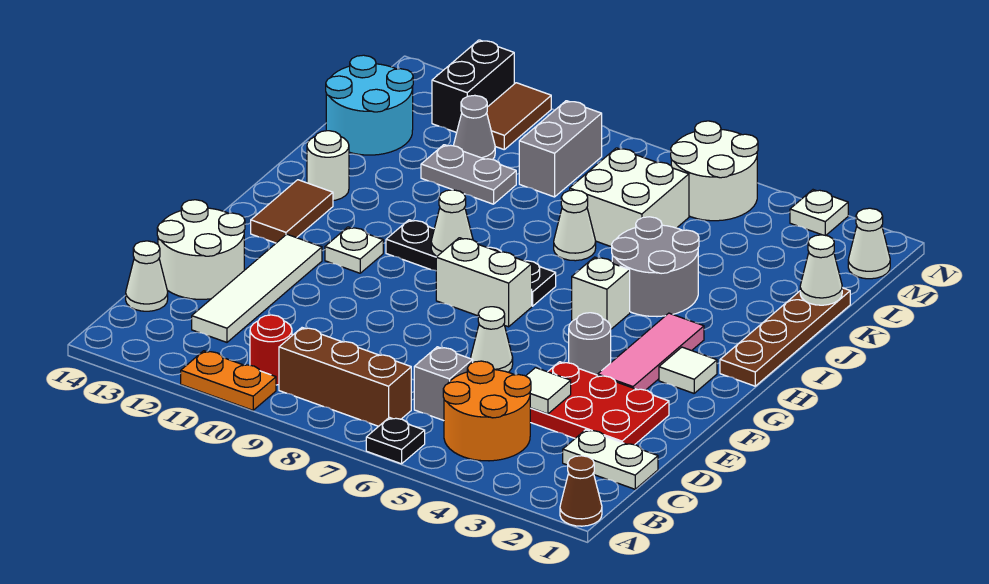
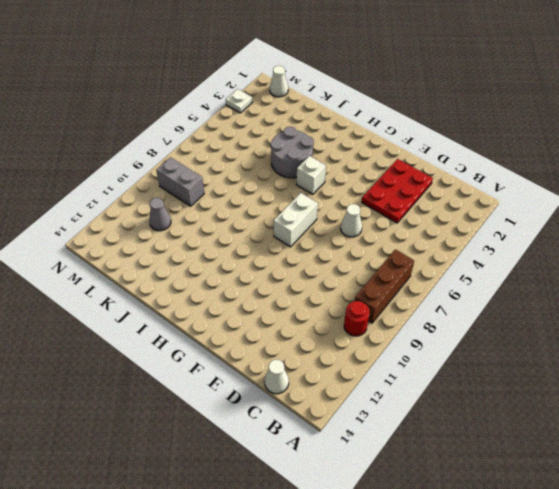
none -> brown 1x1 cone [560,456,602,526]
none -> black 1x1 plate [366,417,425,464]
none -> orange 1x2 plate [181,351,276,410]
none -> orange 2x2 round brick [443,361,531,461]

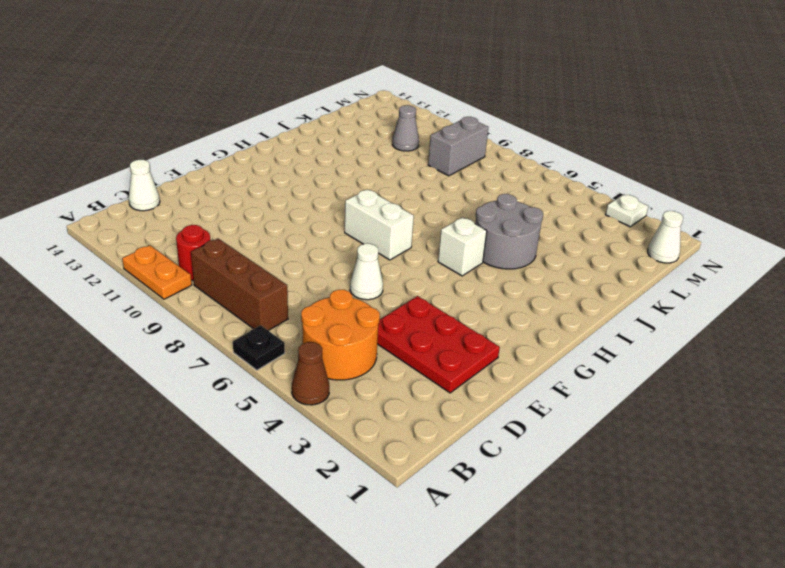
brown 1x1 cone [292,342,329,405] -> brown 1x1 cone moved to [560,456,602,526]
none -> white 1x2 plate [563,430,658,489]
none -> grey 1x1 brick [414,347,473,421]
none -> white 1x4 tile [192,234,322,342]
none -> white 2x2 round brick [157,200,245,299]

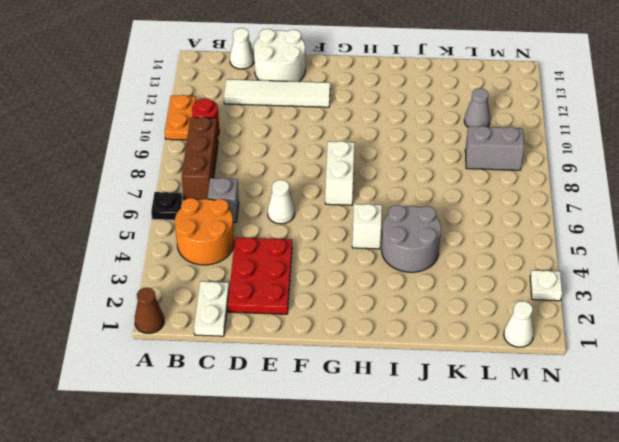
none -> pink 1x3 tile [598,313,704,390]
none -> grey 1x1 round brick [569,313,611,375]
none -> white 1x1 tile [659,347,717,393]
none -> white 1x1 plate [325,227,383,273]

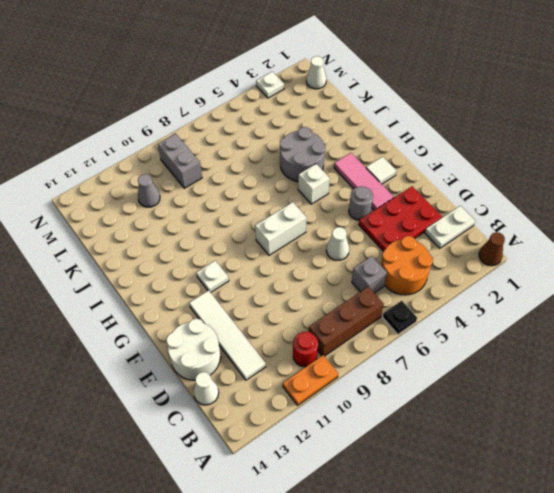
none -> brown 1x2 tile [251,180,333,243]
none -> brown 1x4 plate [720,288,850,386]
none -> black 1x4 plate [386,220,556,306]
none -> white 1x1 round brick [307,131,349,201]

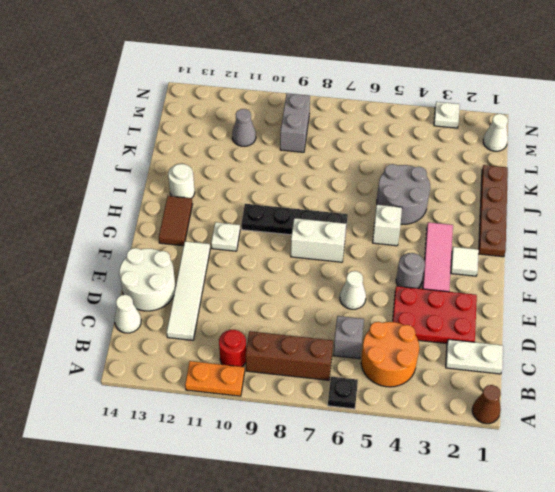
none -> white 1x1 cone [554,190,596,261]
none -> white 2x2 brick [570,148,689,247]
none -> grey 1x2 plate [421,145,516,204]
none -> cyan 2x2 round brick [326,55,413,155]

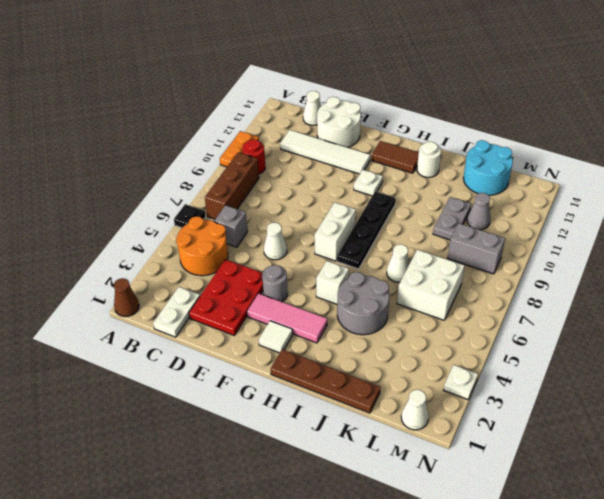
none -> white 2x2 round brick [671,121,758,221]
none -> brown 1x2 tile [487,83,551,149]
none -> black 1x2 brick [432,40,514,133]
none -> white 1x1 tile [526,368,571,414]

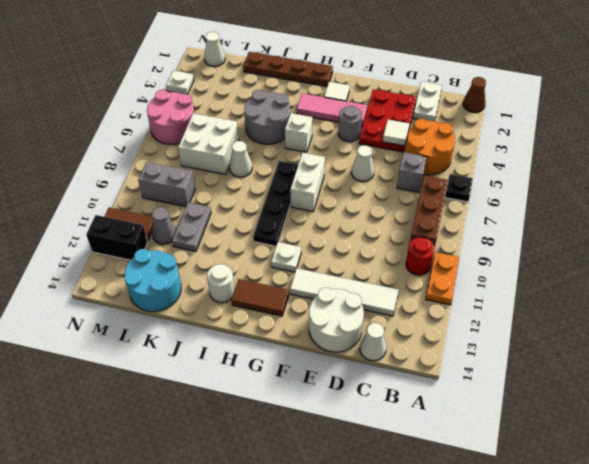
pink 2x2 round brick [147,90,194,144] -> white 2x2 round brick [671,121,758,221]
none -> white 1x1 cone [431,190,473,256]
none -> white 1x1 cone [800,235,842,305]

